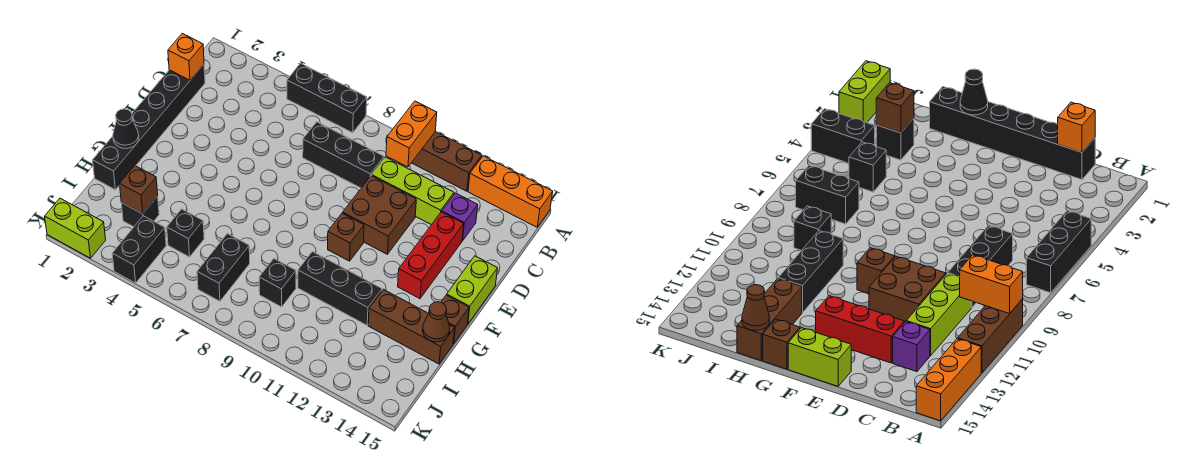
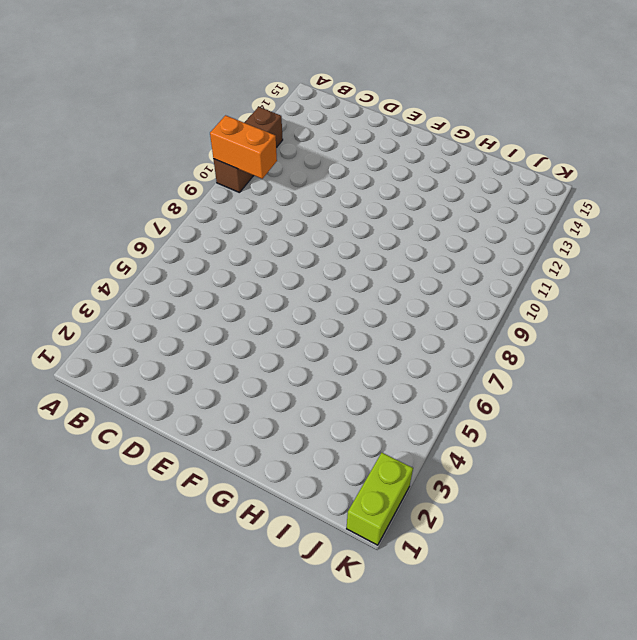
none -> black 1x3 brick [287,63,367,133]
none -> orange 1x3 brick [468,156,553,227]
none -> black 1x6 brick [93,65,205,190]

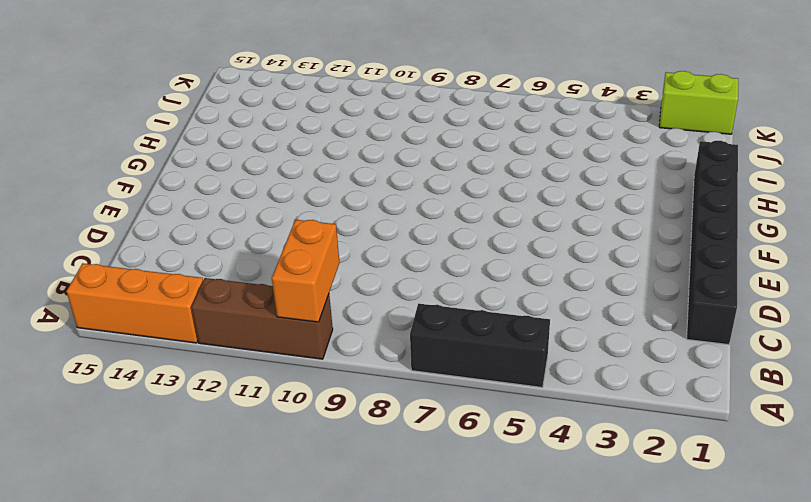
none -> black 1x3 brick [303,122,384,188]
none -> lime 1x3 brick [372,157,454,225]
none -> purple 1x1 brick [442,193,478,241]

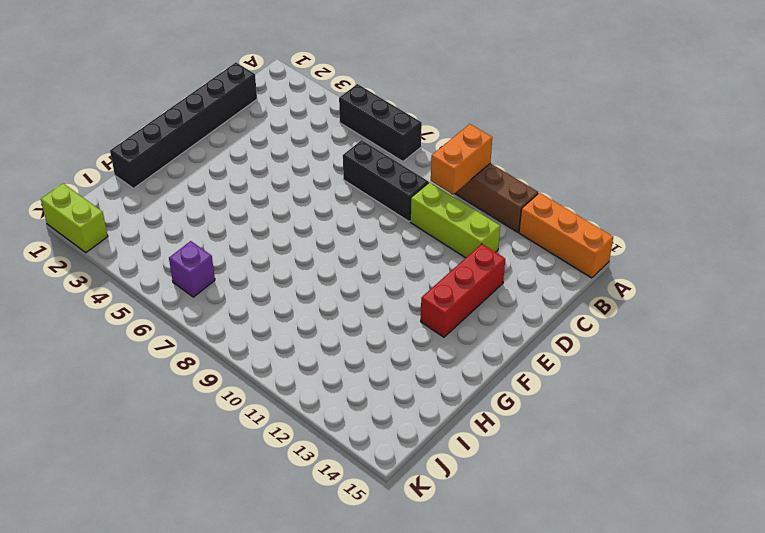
purple 1x1 brick [169,241,215,297] -> purple 1x1 brick moved to [442,193,478,241]
none -> brown 2x2 brick [343,176,416,254]
none -> lime 1x2 brick [447,256,497,324]
none -> brown 1x1 brick [328,213,364,261]

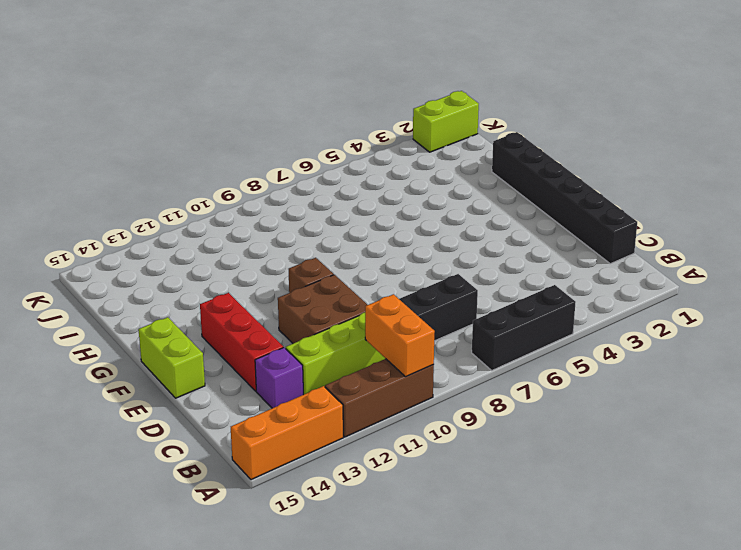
none -> brown 1x1 brick [441,295,469,344]
none -> black 1x3 brick [298,252,382,325]
none -> brown 1x3 brick [368,289,455,364]

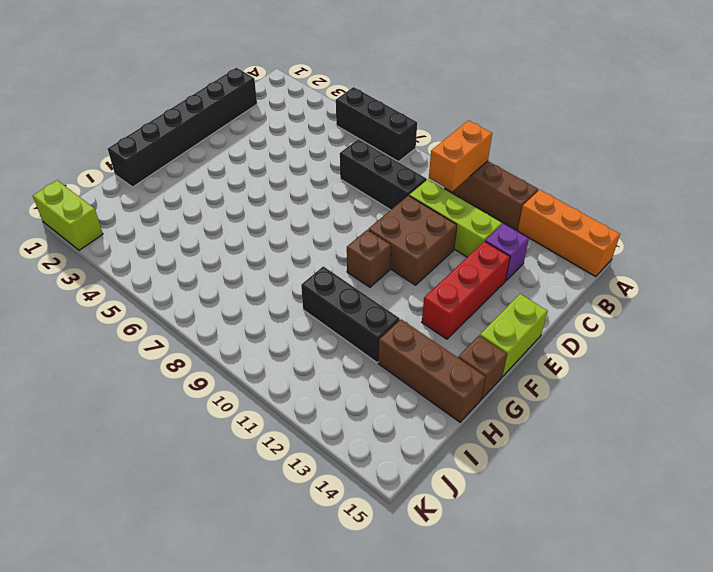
none -> black 1x1 brick [121,197,159,227]
none -> black 1x1 brick [167,209,204,257]
none -> black 1x2 brick [197,234,250,301]

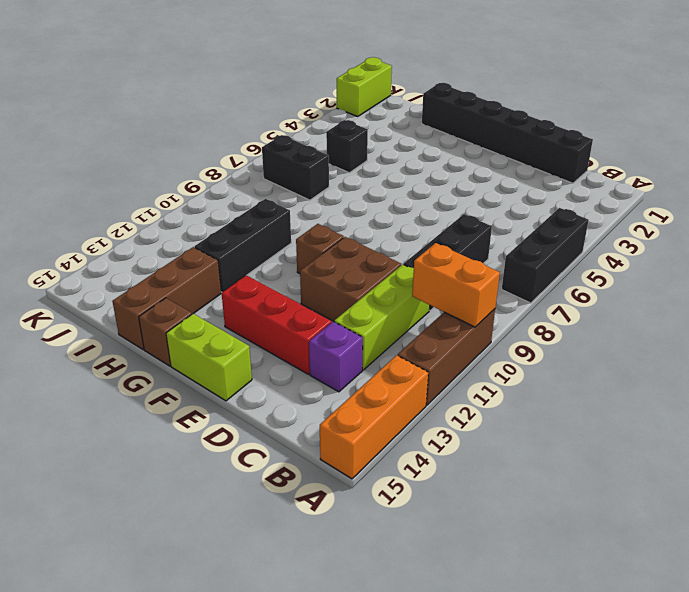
none -> black 1x1 brick [121,197,159,227]
none -> black 1x1 brick [259,259,296,307]
none -> black 1x2 brick [112,216,166,283]

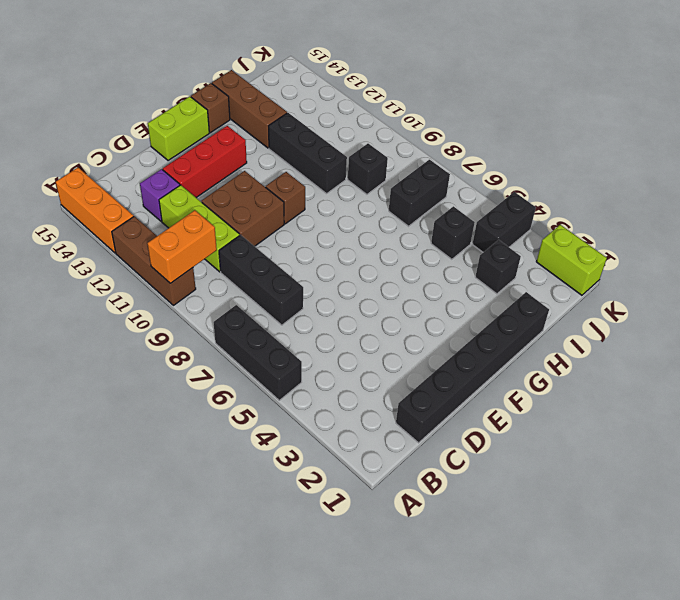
none -> orange 1x1 brick [168,33,204,80]
none -> black 1x1 cone [113,109,139,149]
none -> brown 1x1 cone [423,302,450,342]

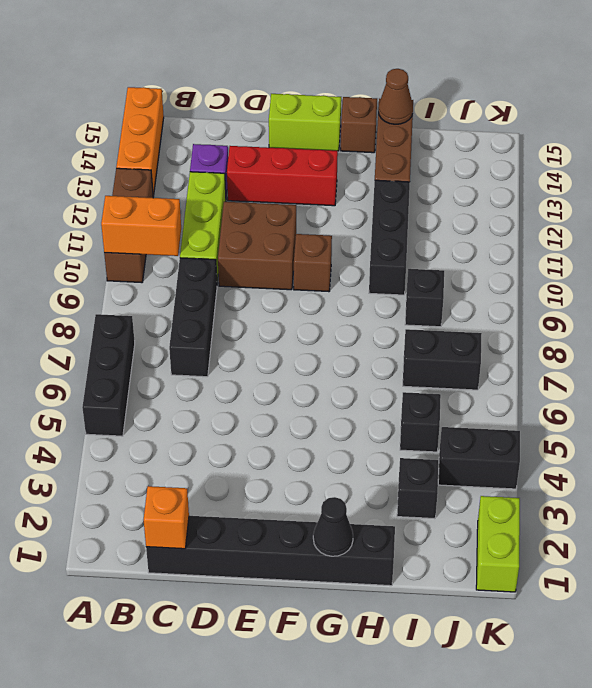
none -> brown 1x1 brick [120,166,158,214]

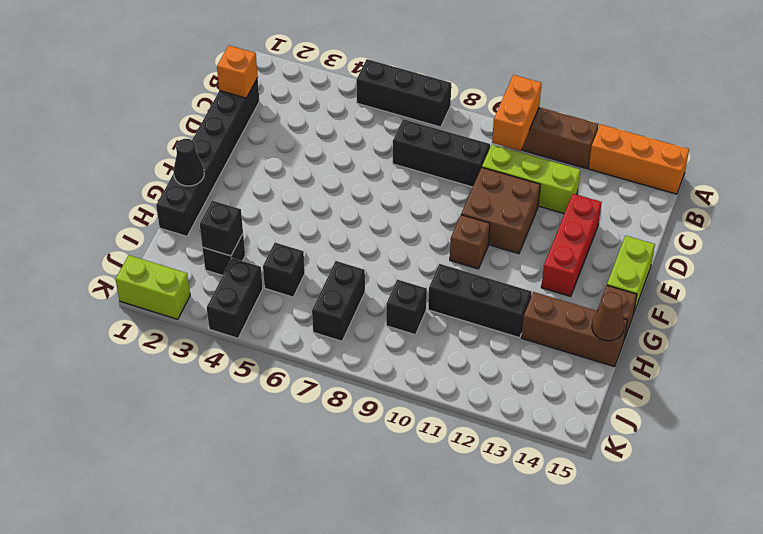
black 1x1 brick [200,201,243,256] -> brown 1x1 brick [120,166,158,214]
none -> purple 1x1 brick [442,193,478,241]

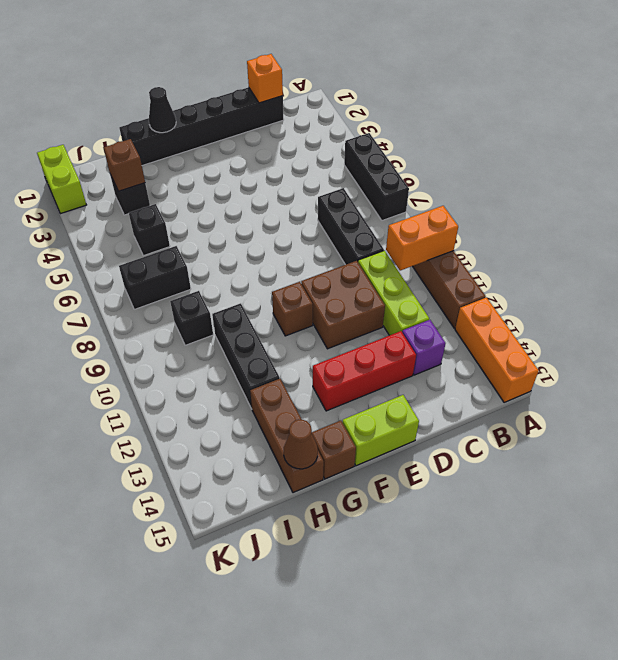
none -> black 1x2 brick [112,216,166,283]

